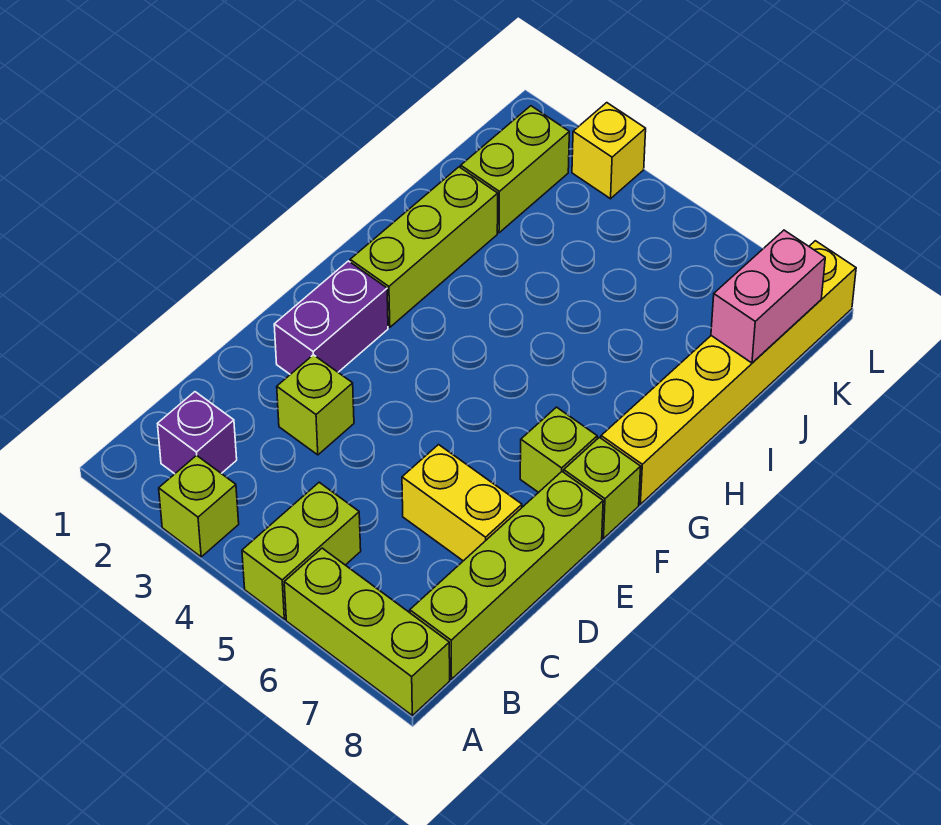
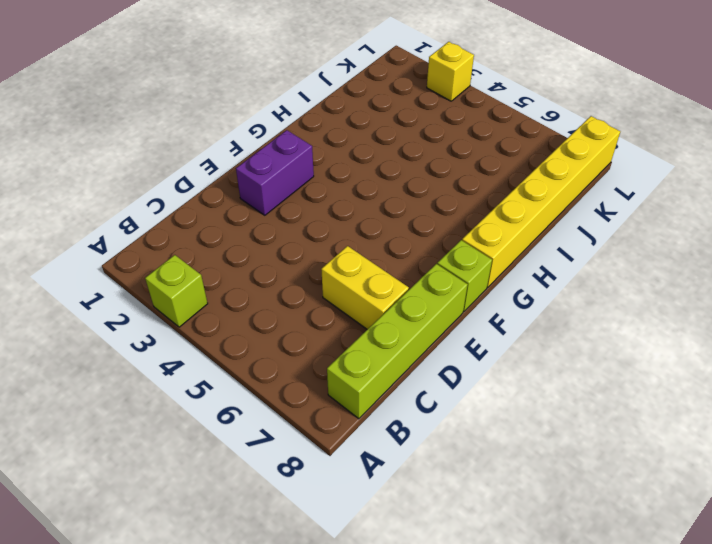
none -> lime 1x2 brick [242,482,361,619]
none -> lime 1x3 brick [284,548,450,715]
none -> purple 1x1 brick [158,392,237,474]

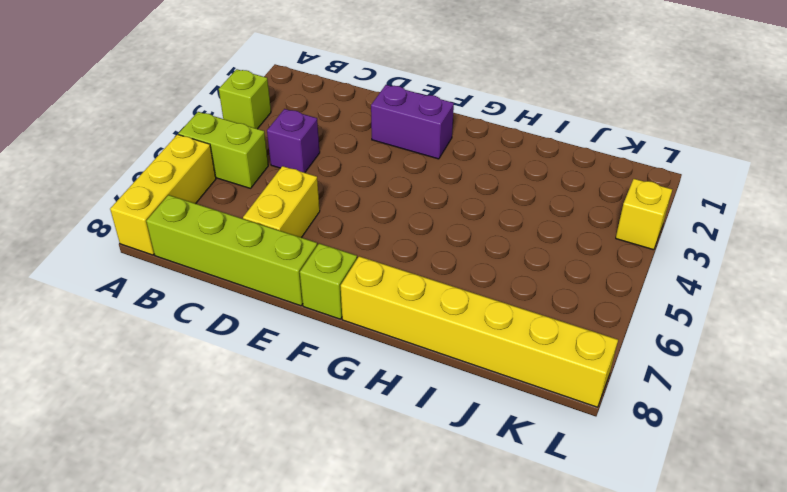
yellow 1x3 brick [110,135,216,255] -> lime 1x3 brick [284,548,450,715]
purple 1x1 brick [267,109,320,173] -> purple 1x1 brick moved to [158,392,237,474]
none -> lime 1x1 brick [277,355,354,455]
none -> lime 1x1 brick [520,407,597,492]
none -> lime 1x3 brick [350,167,498,327]

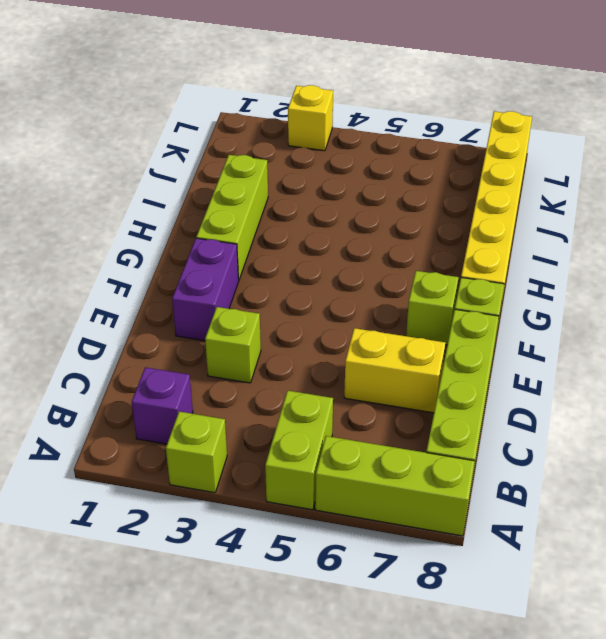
none -> lime 1x2 brick [461,106,569,233]
none -> pink 1x2 brick [711,230,825,363]

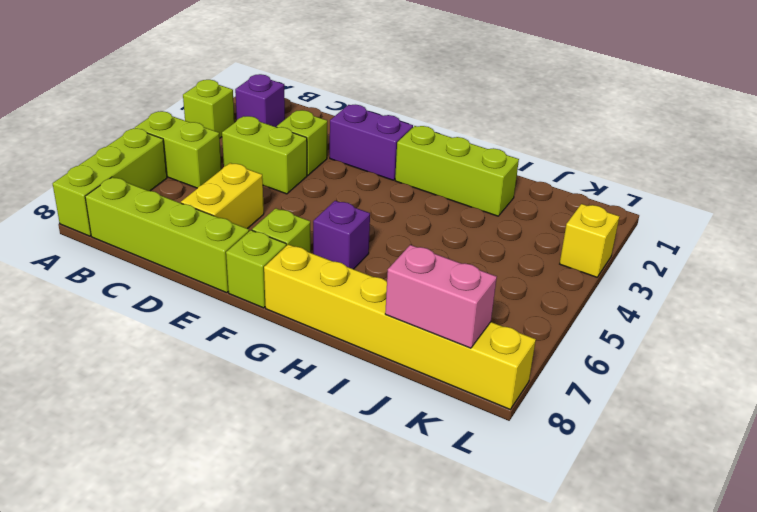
lime 1x2 brick [222,116,307,194] -> lime 1x2 brick moved to [461,106,569,233]
purple 1x1 brick [313,201,370,269] -> none

